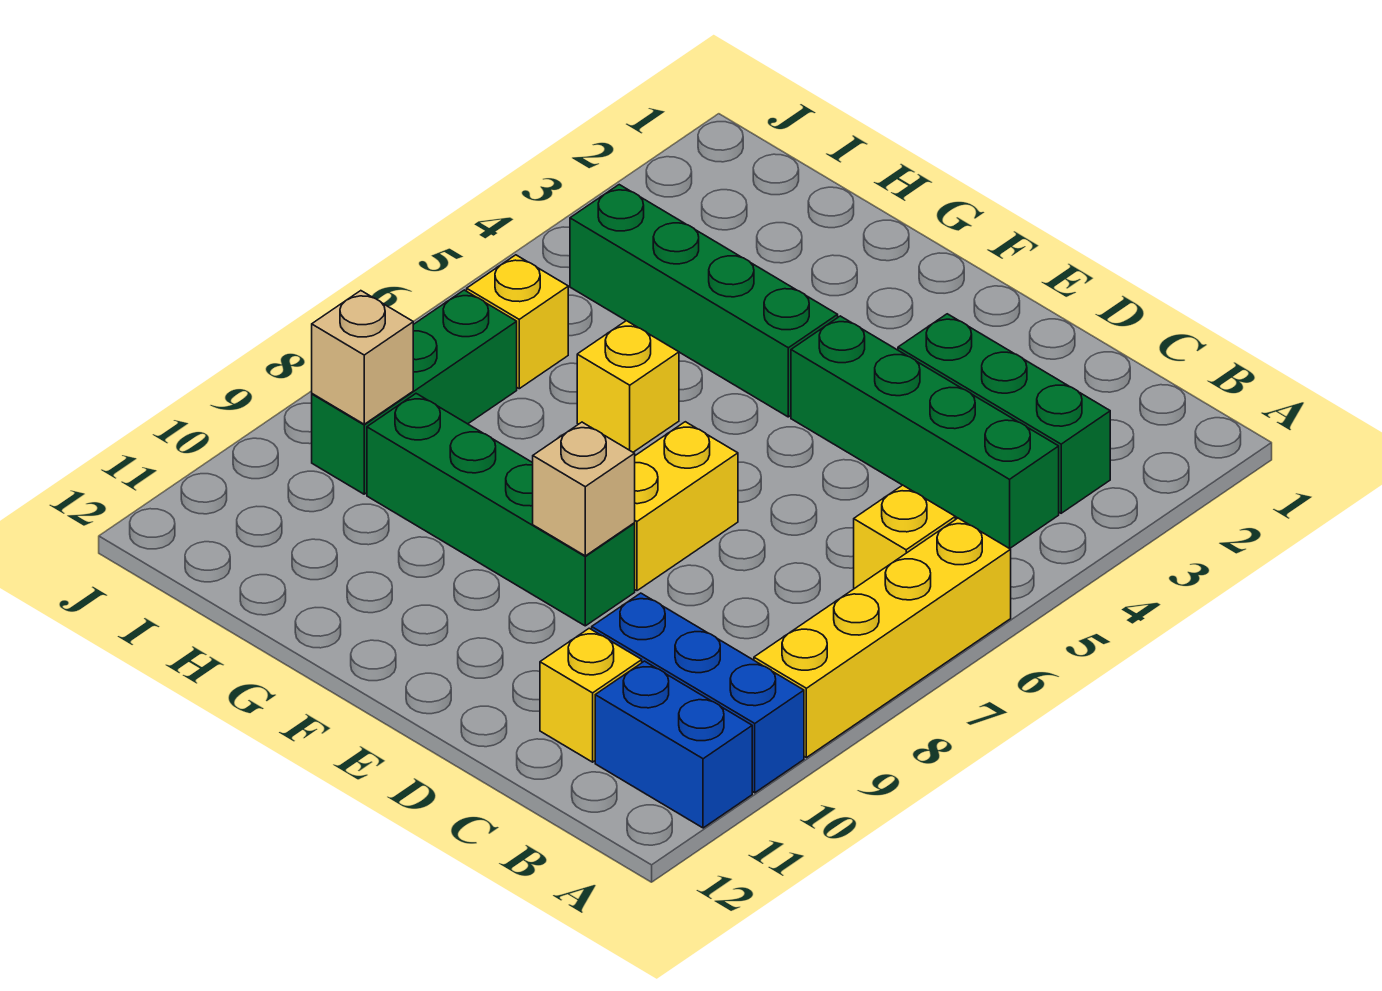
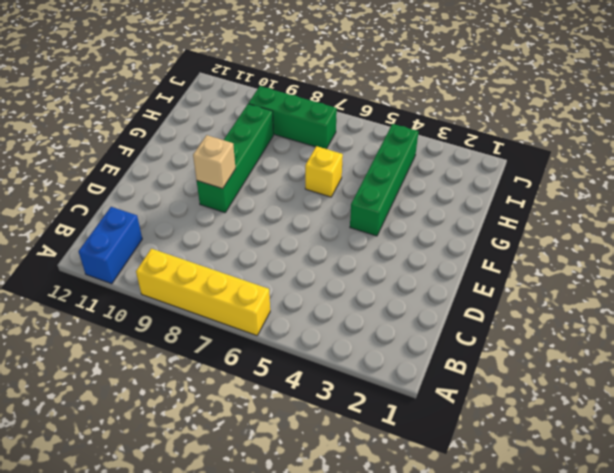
none -> blue 1x3 brick [592,593,804,793]
none -> green 1x3 brick [898,314,1110,513]
none -> green 1x4 brick [791,316,1059,549]

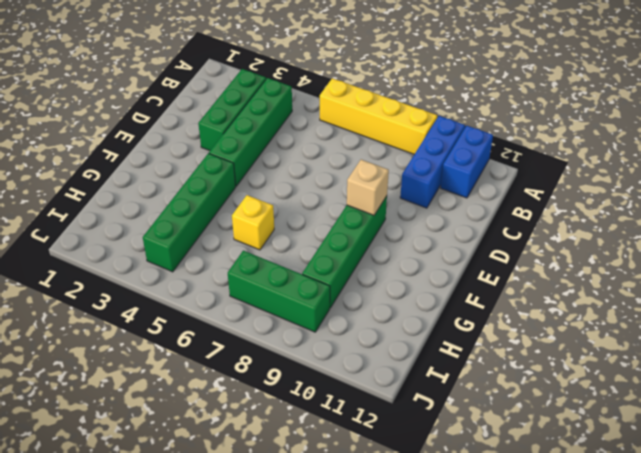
none -> yellow 1x1 brick [854,485,955,588]
none -> yellow 1x1 brick [540,628,642,762]
none -> yellow 1x2 brick [634,422,738,591]

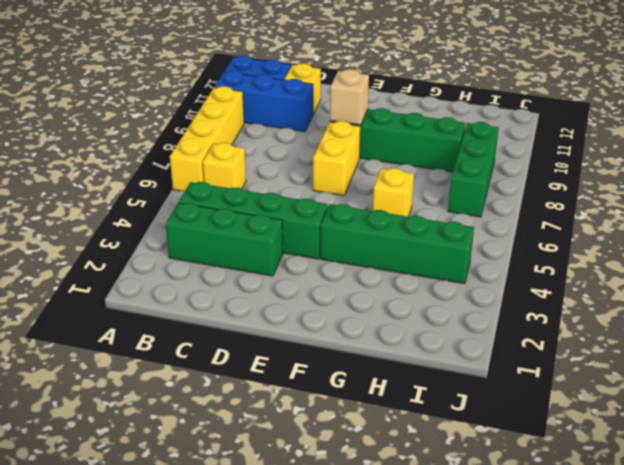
none -> yellow 1x1 brick [467,255,568,389]
none -> tan 1x1 brick [312,291,413,424]

